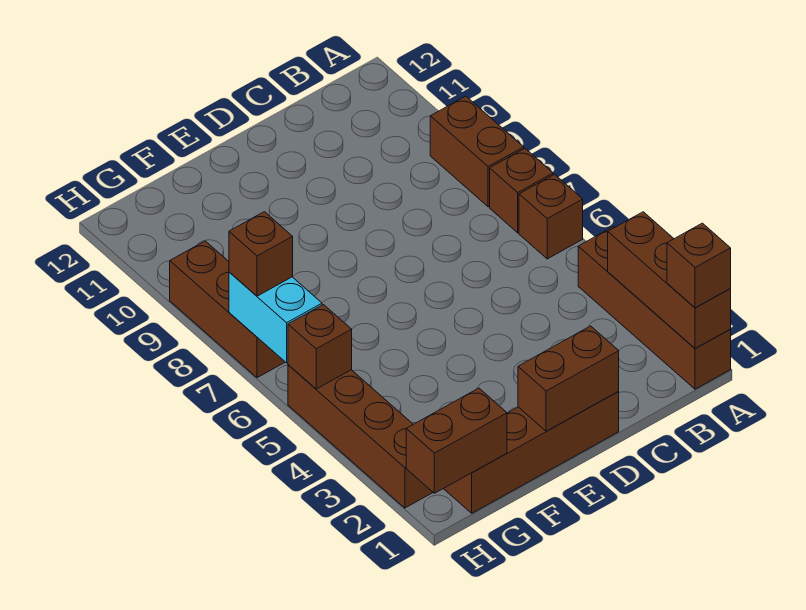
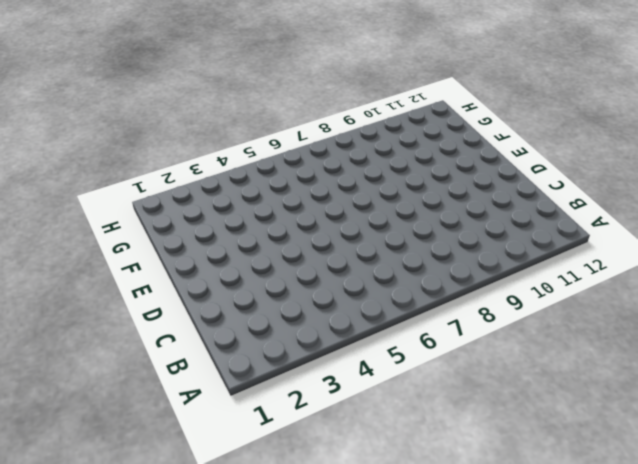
none -> brown 1x4 brick [578,226,731,389]
none -> brown 1x1 brick [519,174,583,259]
none -> brown 1x1 brick [490,148,553,233]

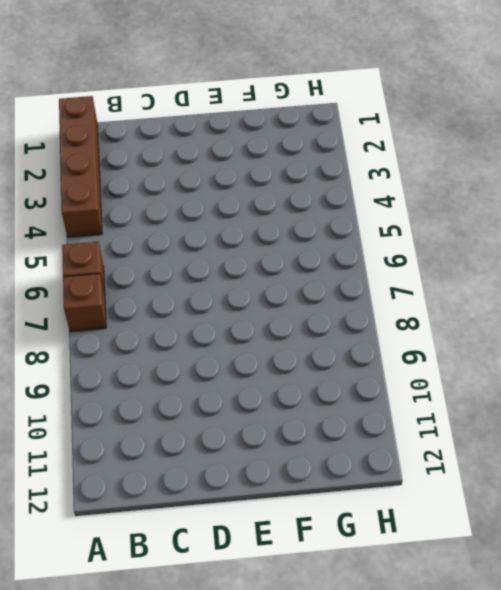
none -> brown 1x2 brick [430,96,524,207]
none -> brown 1x4 brick [444,392,619,513]
none -> brown 1x4 brick [288,365,433,508]

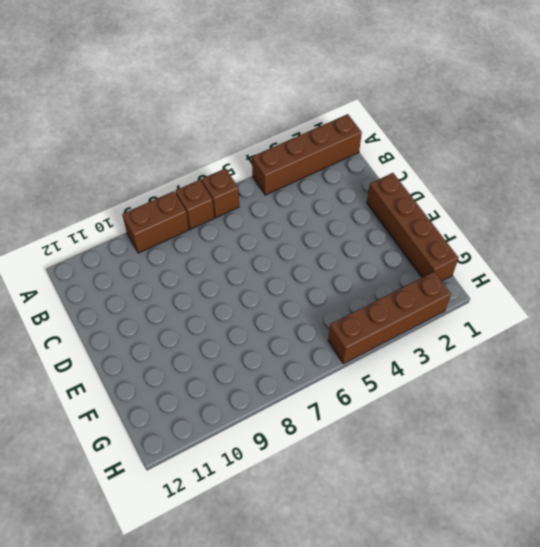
none -> brown 1x3 brick [170,241,285,378]
none -> brown 1x3 brick [608,212,731,348]
none -> brown 1x2 brick [518,326,619,431]

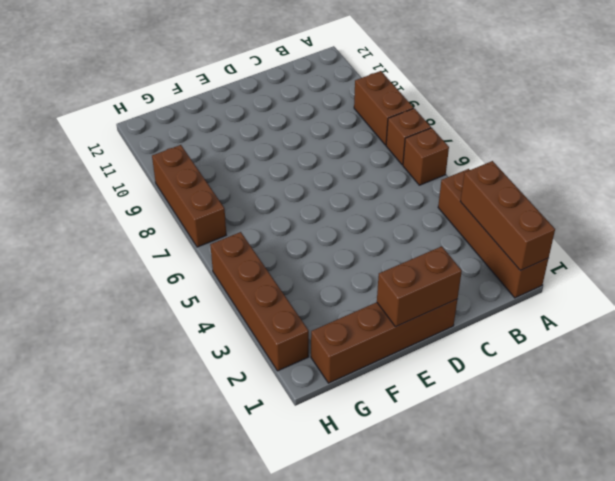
none -> brown 1x2 brick [406,388,507,493]
none -> brown 1x1 brick [288,305,352,389]
none -> cyan 1x2 brick [229,272,322,363]

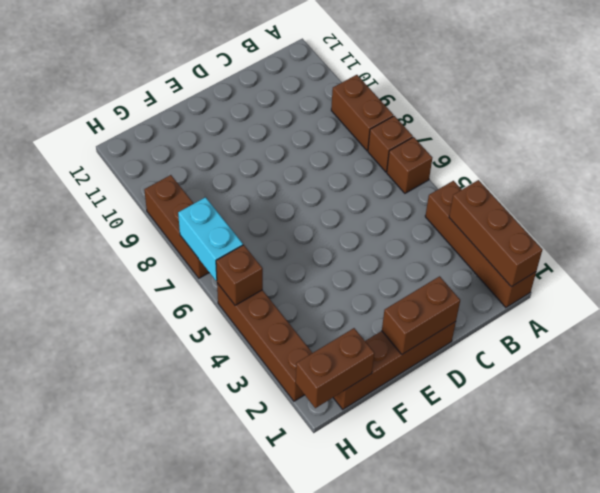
none -> brown 1x1 brick [667,223,731,308]
none -> brown 1x1 brick [229,212,293,296]

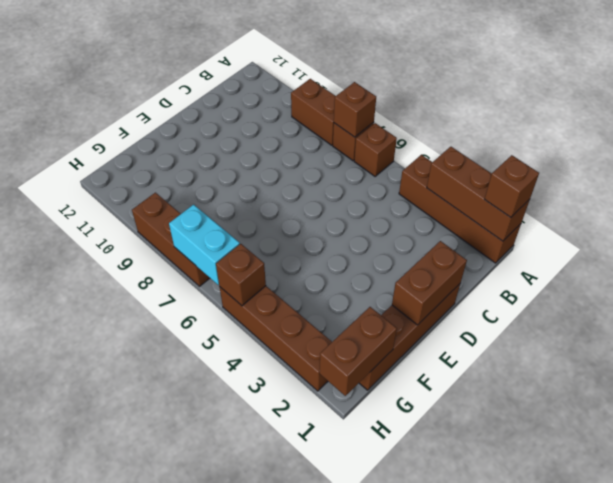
brown 1x1 brick [334,82,376,137] -> brown 1x1 brick moved to [229,212,293,296]

